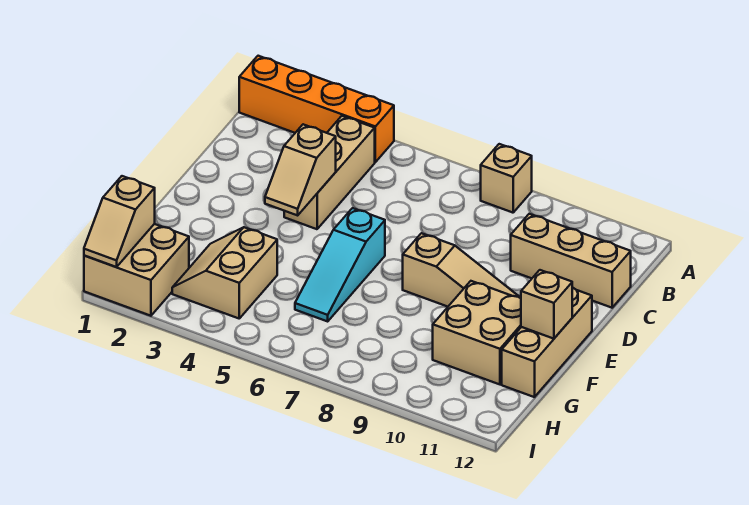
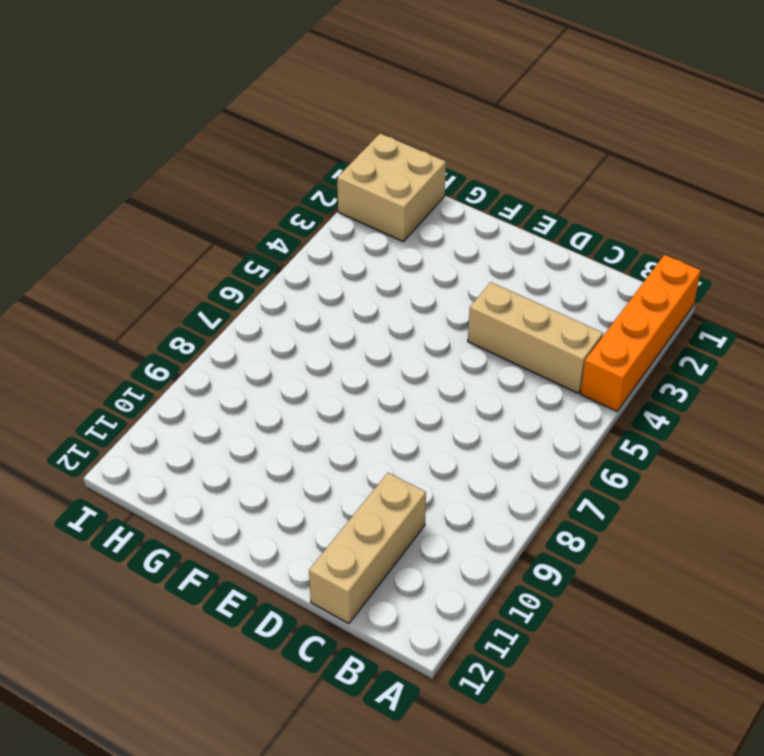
none -> tan 1x1 brick [481,144,532,213]
none -> cyan 1x3 slope [295,208,385,321]
none -> tan 1x3 slope [403,233,520,307]

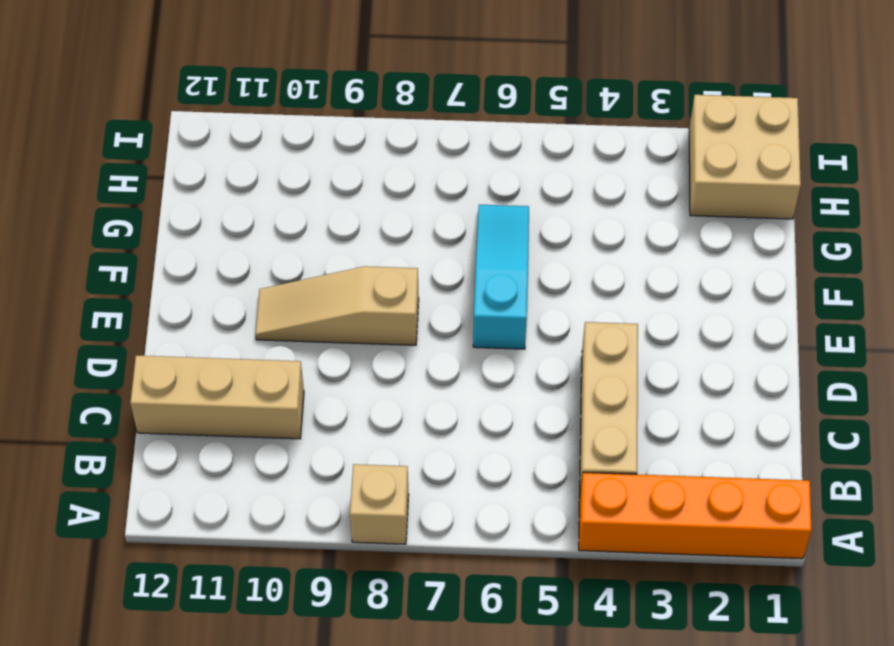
none -> tan 1x3 brick [502,287,592,397]
none -> tan 2x2 brick [433,281,521,384]
none -> tan 2x2 slope [172,227,277,318]

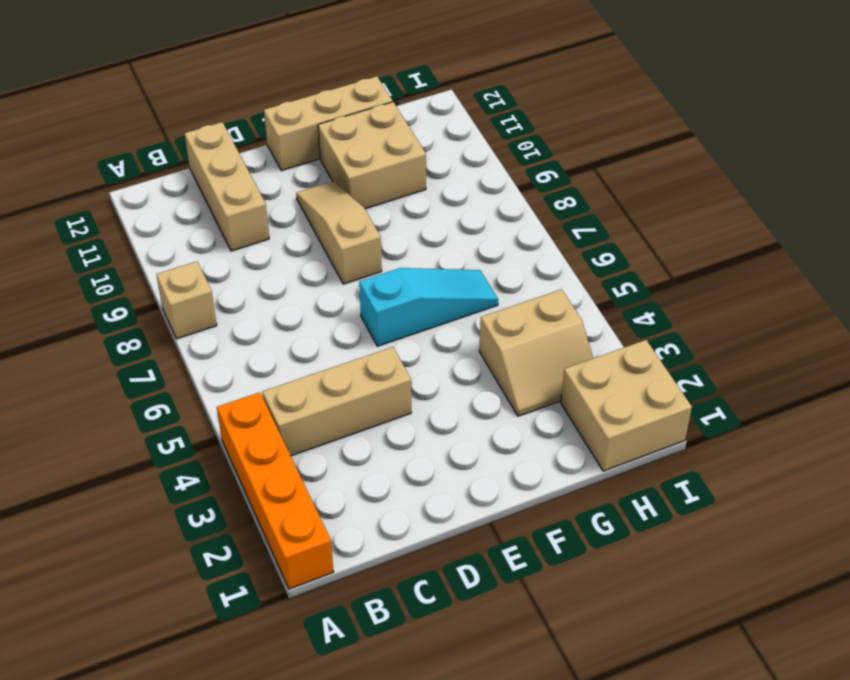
none -> tan 1x2 slope [265,124,336,215]
none -> tan 1x1 brick [521,270,572,339]
none -> tan 1x2 slope [84,176,155,267]

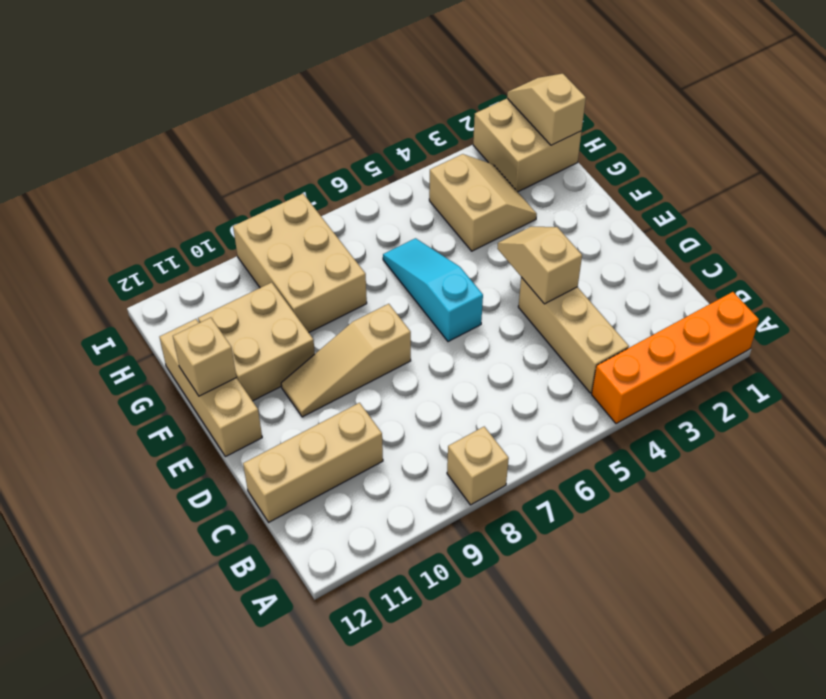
tan 2x3 brick [233,194,367,333] -> none

